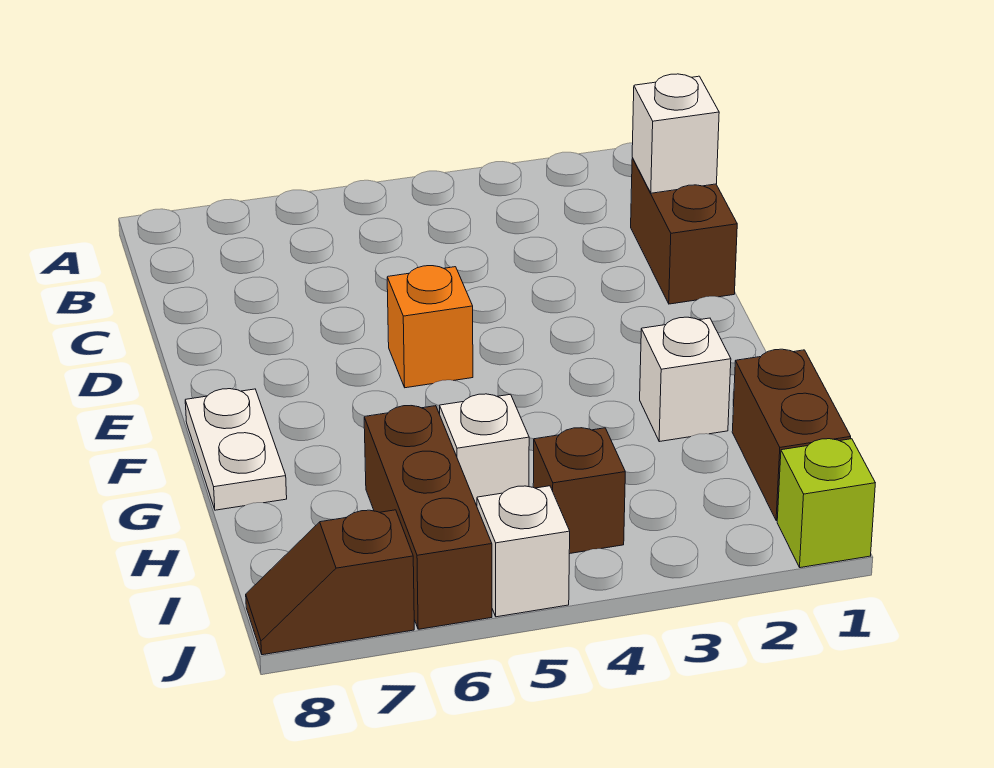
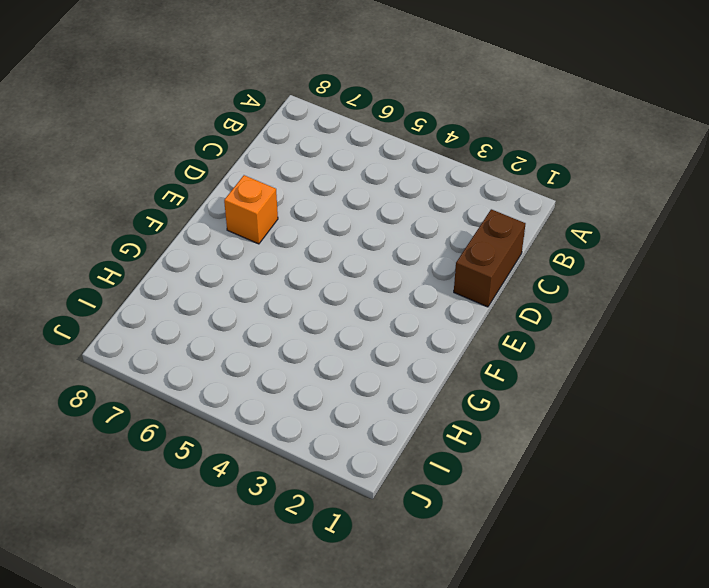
orange 1x1 brick [224,175,278,244] -> orange 1x1 brick moved to [387,266,473,388]
none -> white 1x2 plate [185,389,287,510]
none -> white 1x1 brick [640,317,731,442]
none -> brown 1x2 brick [732,349,851,521]

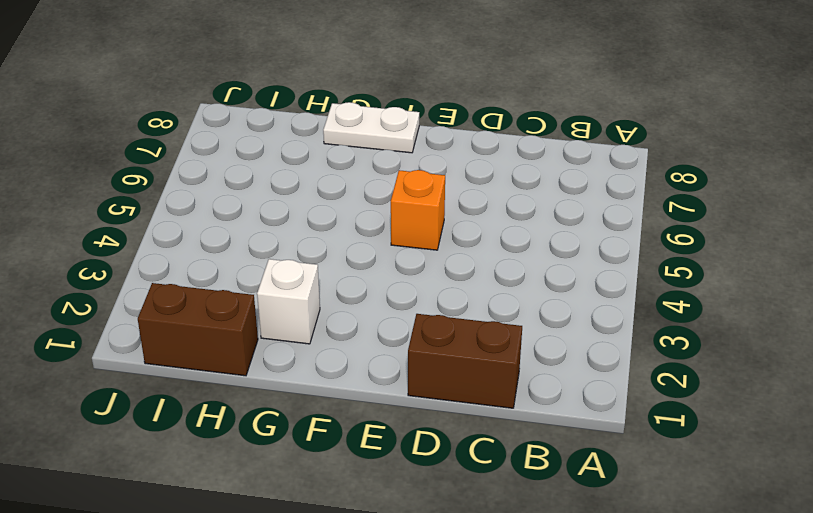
none -> white 1x1 brick [440,394,529,506]
none -> brown 1x3 brick [364,406,492,629]
none -> brown 1x1 brick [533,428,625,554]

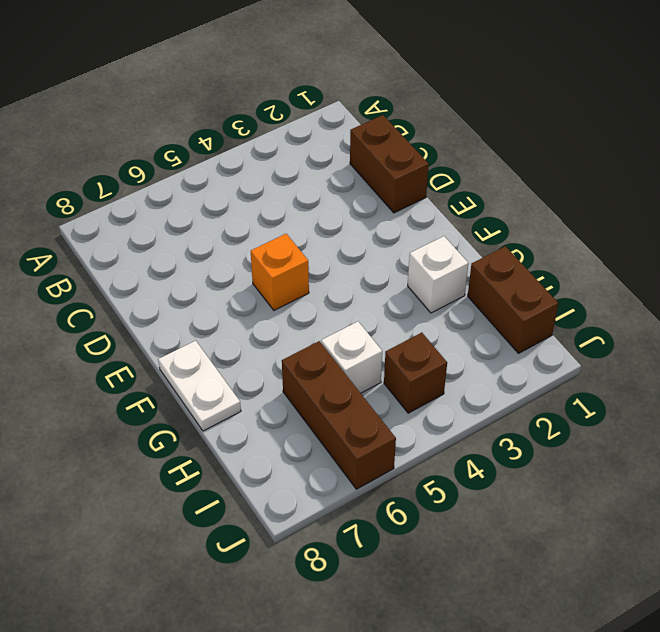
none -> lime 1x1 brick [777,439,875,568]
none -> white 1x1 brick [477,486,570,617]
none -> brown 1x2 slope [246,510,414,655]

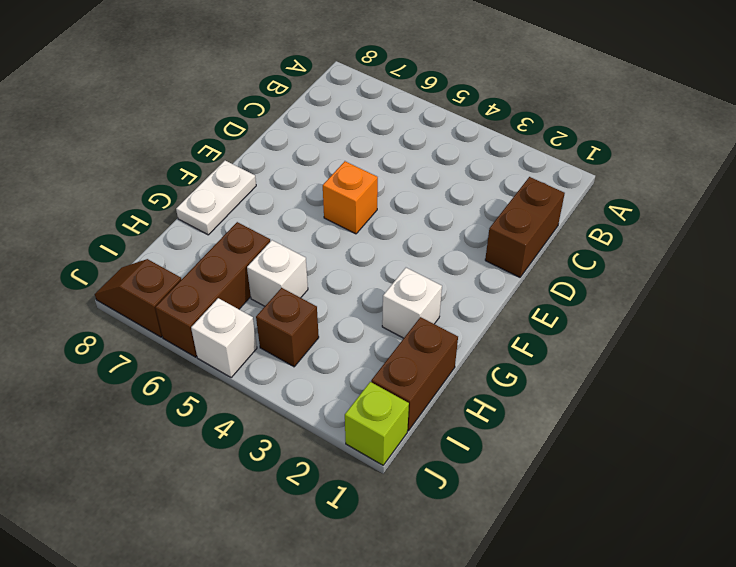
none -> white 1x1 brick [632,74,719,193]

